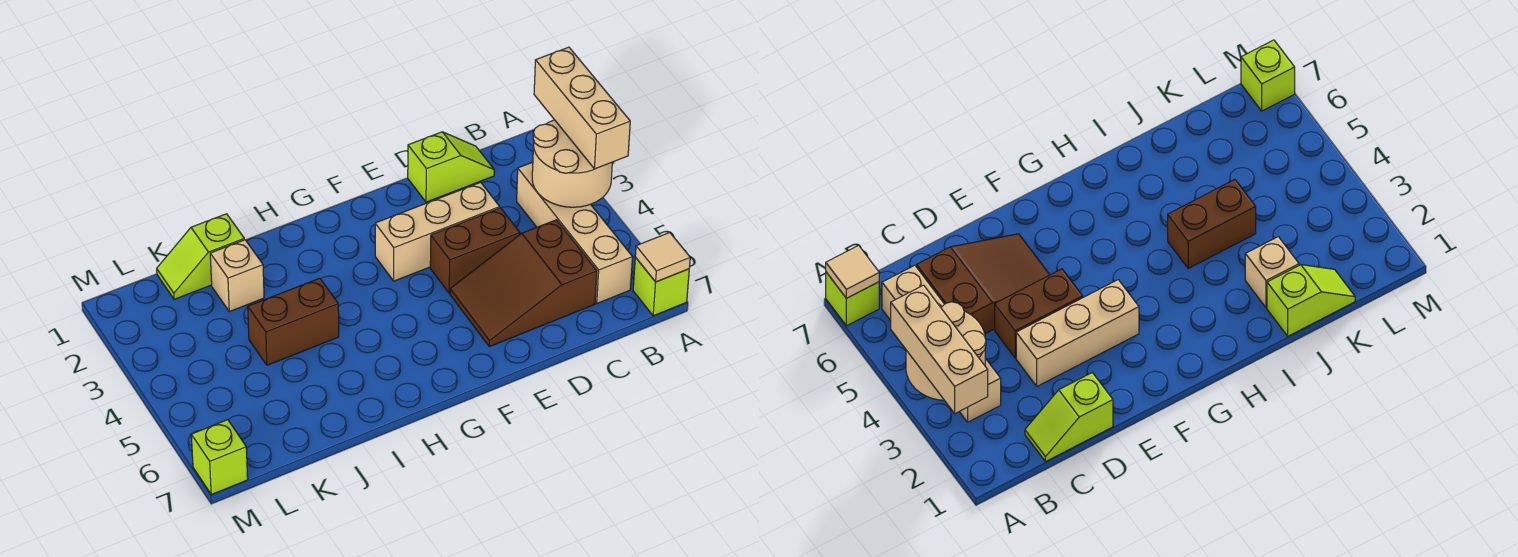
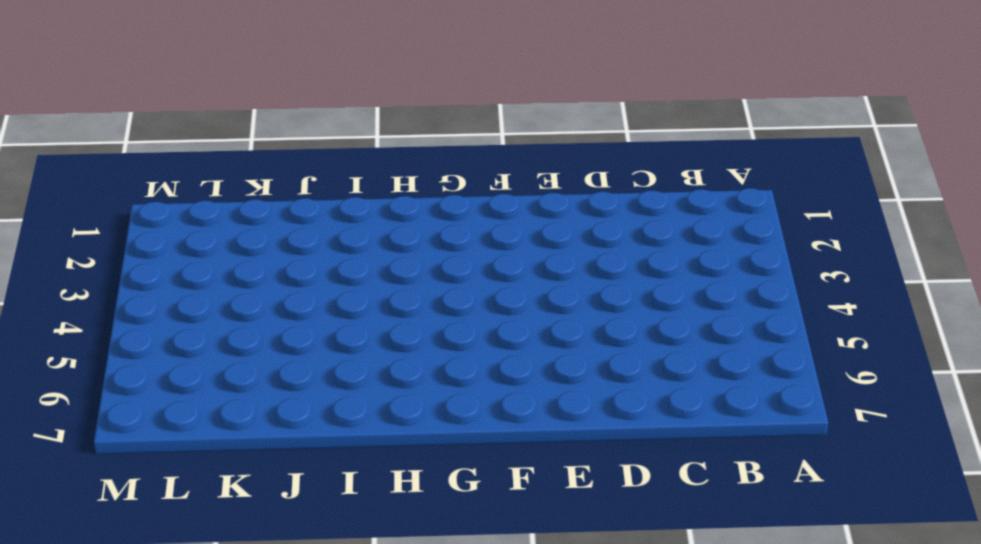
none -> lime 1x1 brick [633,257,689,316]
none -> tan 1x4 brick [517,162,633,303]
none -> lime 1x2 slope [408,132,494,202]

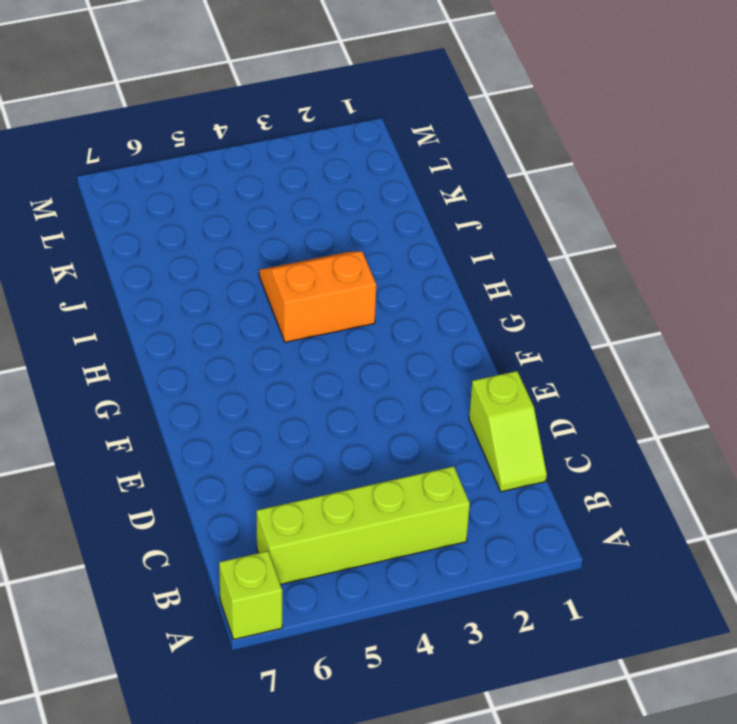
lime 1x4 brick [257,466,470,585] -> tan 1x4 brick [517,162,633,303]
orange 2x2 slope [259,252,376,342] -> brown 1x2 brick [248,278,339,365]
none -> brown 2x3 slope [450,220,597,347]
none -> tan 1x3 brick [375,182,500,281]
none -> brown 1x2 brick [430,208,520,293]

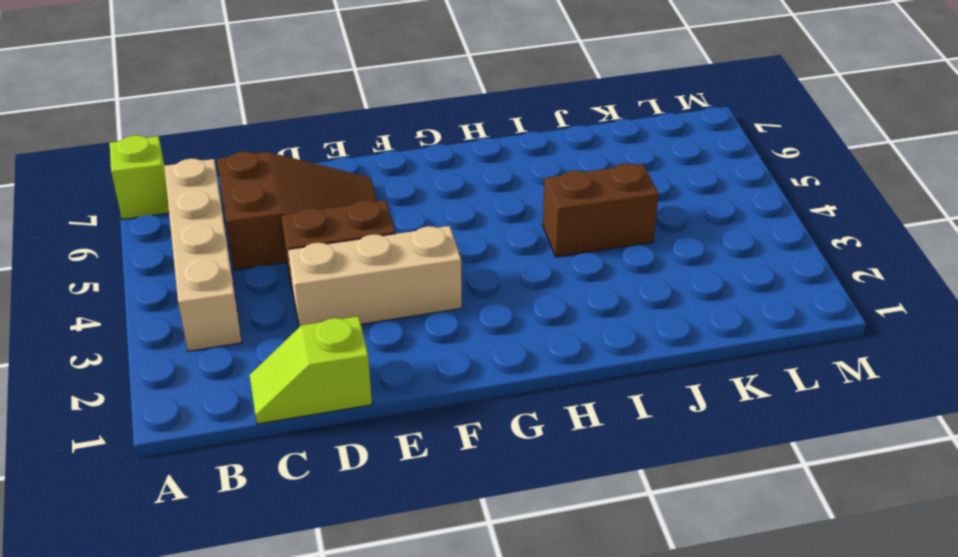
none -> lime 1x2 slope [157,214,244,299]
none -> tan 1x1 brick [210,240,264,312]
none -> lime 1x1 brick [191,420,248,495]

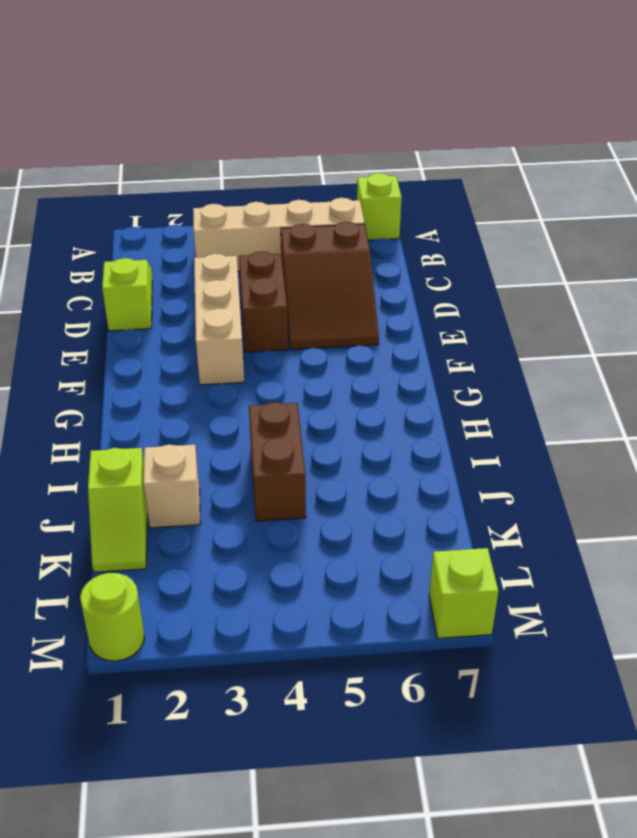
lime 1x1 round brick [80,573,145,661] -> none
none -> tan 2x2 round brick [532,120,612,207]
none -> tan 1x1 tile [635,232,690,282]
none -> tan 1x3 brick [534,47,630,169]

